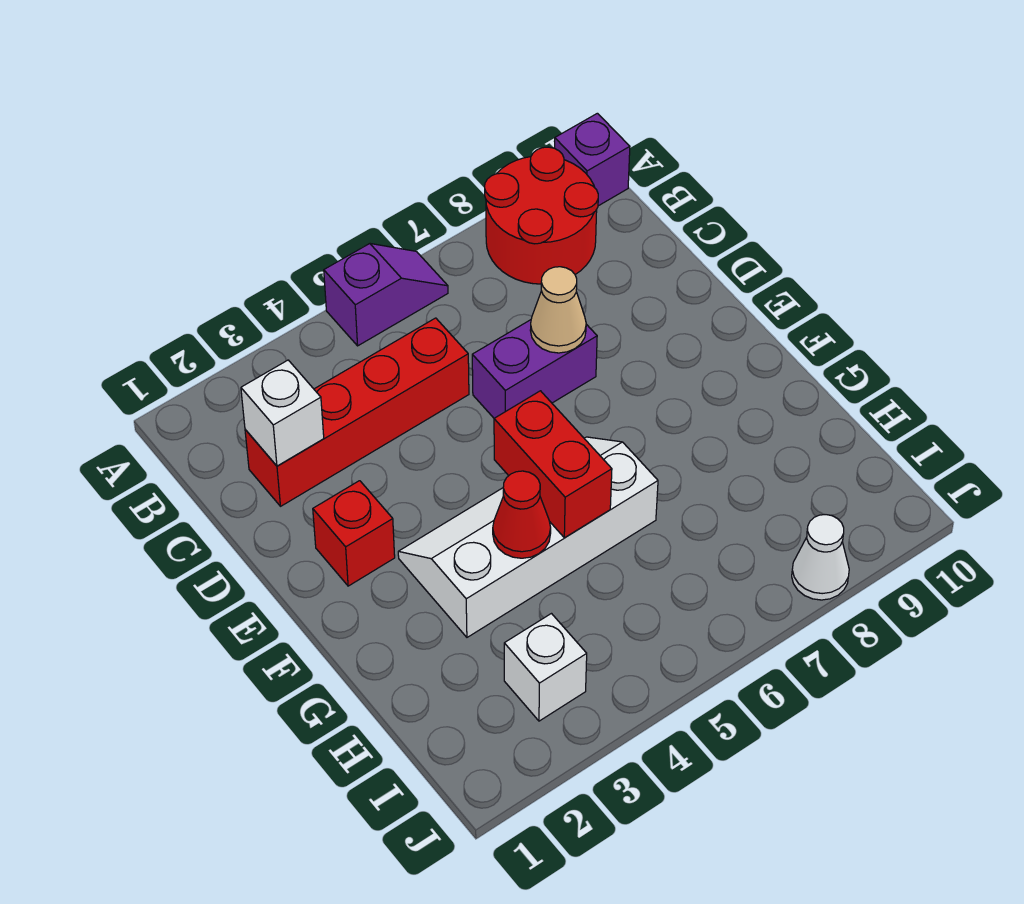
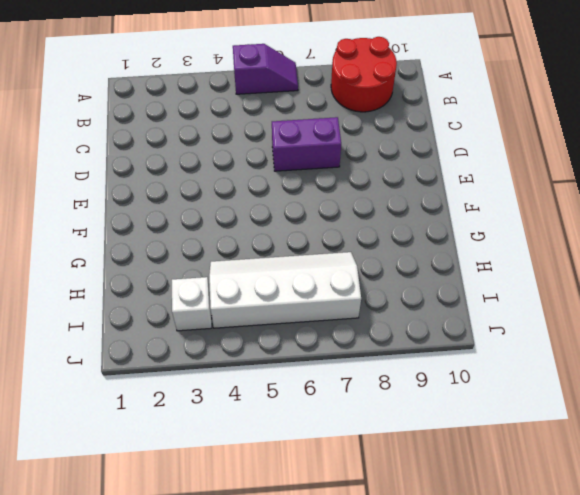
white 2x4 slope [209,252,361,328] -> white 2x4 slope moved to [398,437,658,637]
none -> purple 1x1 brick [555,113,630,206]
none -> red 1x4 brick [245,318,469,506]
none -> red 1x1 brick [313,481,395,586]

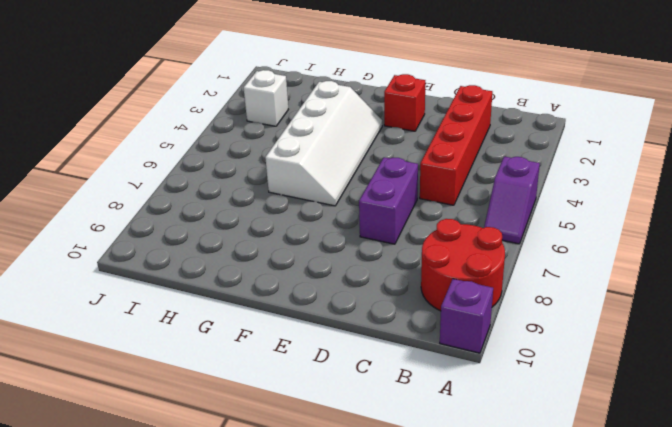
none -> white 1x1 cone [792,515,849,600]
none -> white 1x1 brick [241,360,324,466]
none -> tan 1x1 cone [530,267,586,353]

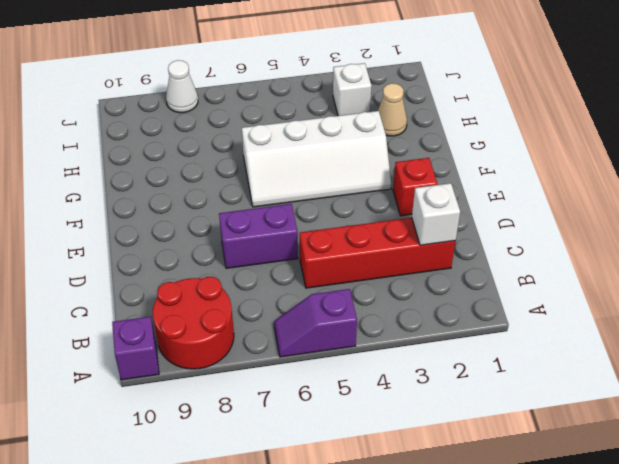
tan 1x1 cone [378,83,407,136] -> tan 1x1 cone moved to [530,267,586,353]
none -> red 1x2 brick [494,391,612,538]
none -> red 1x1 cone [493,471,551,558]

